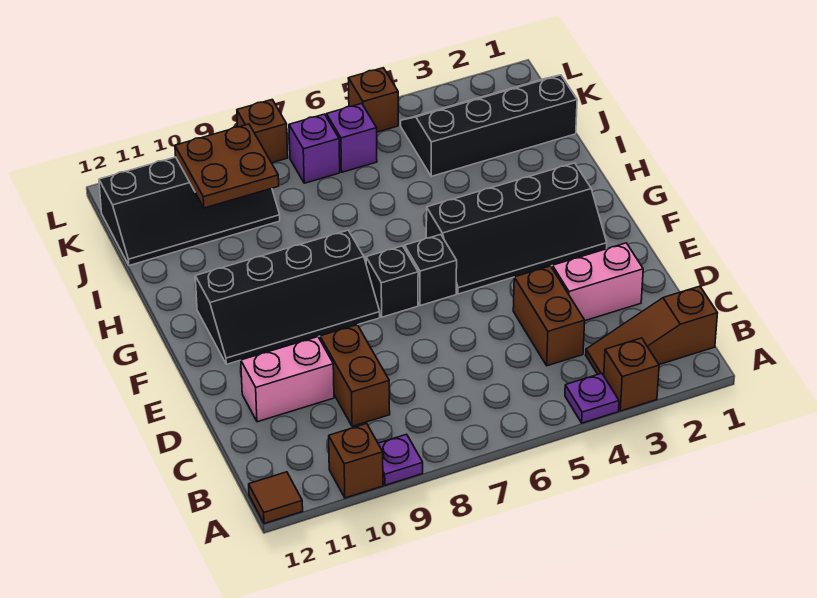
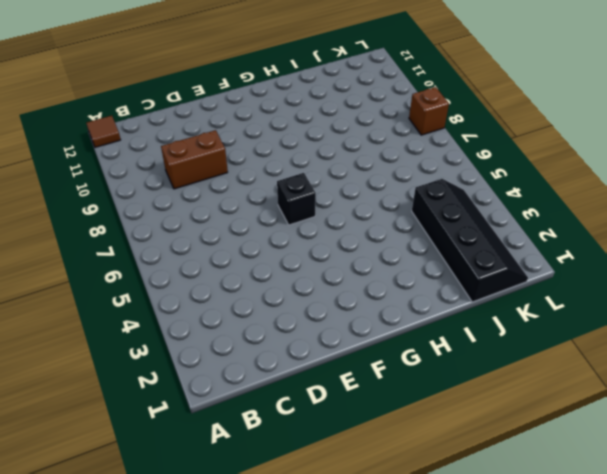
none -> brown 1x1 brick [604,338,659,411]
none -> purple 1x1 plate [565,373,619,423]
none -> purple 1x1 plate [378,434,423,485]

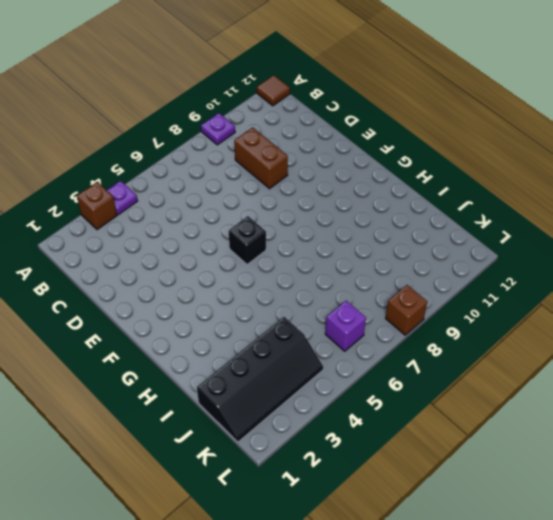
none -> brown 1x1 brick [329,424,383,498]
none -> brown 1x3 slope [586,286,718,375]
none -> brown 1x2 brick [513,266,585,366]

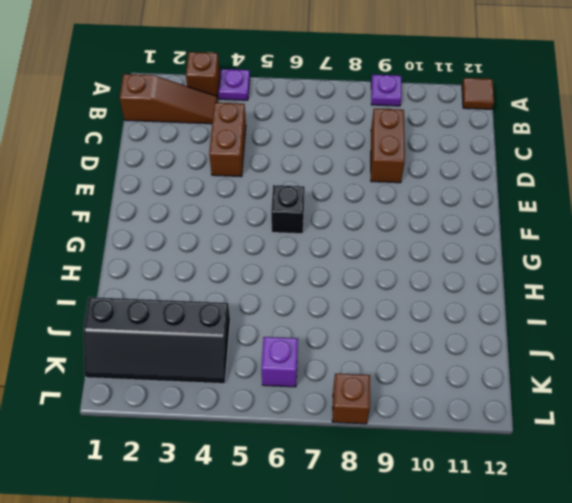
none -> brown 1x1 brick [329,424,383,498]
none -> pink 1x2 brick [552,243,643,321]
none -> pink 1x2 brick [241,337,334,422]

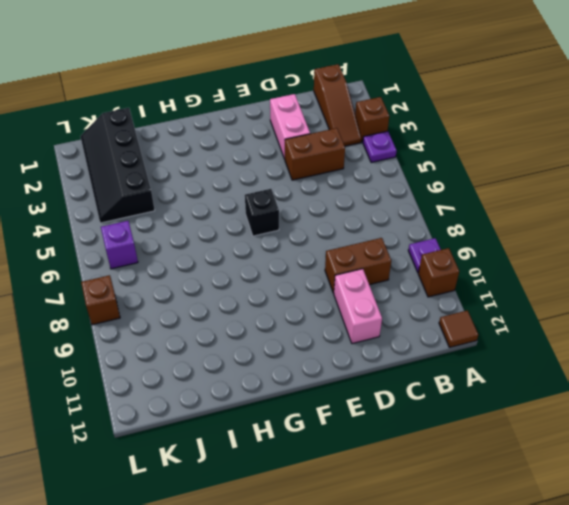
none -> black 2x4 slope [426,163,607,294]
none -> black 1x1 brick [366,246,418,317]
none -> black 2x4 slope [195,230,380,364]

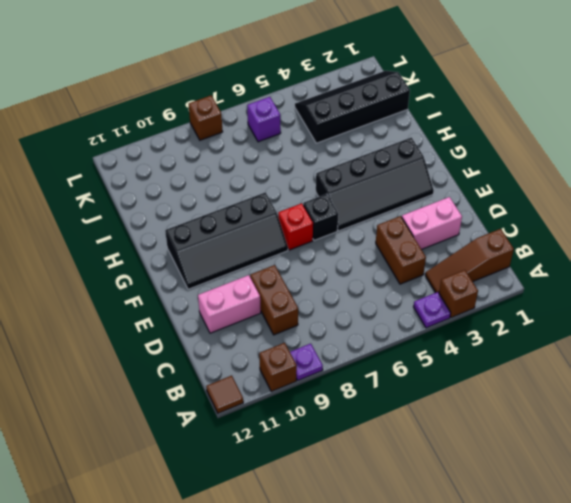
red 1x1 brick [278,203,313,250] -> black 1x1 brick [366,246,418,317]
none -> black 2x4 slope [99,157,280,266]
none -> purple 1x1 brick [289,114,340,183]
none -> brown 1x1 brick [348,68,398,132]

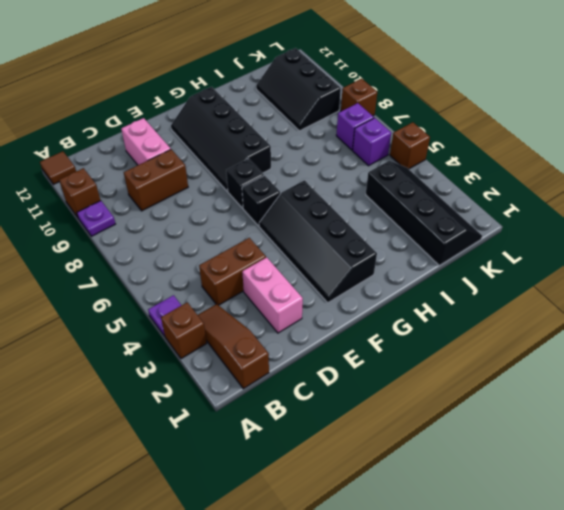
black 2x3 slope [256,48,341,131] -> black 2x4 slope [99,157,280,266]
none -> brown 2x2 plate [175,124,279,208]

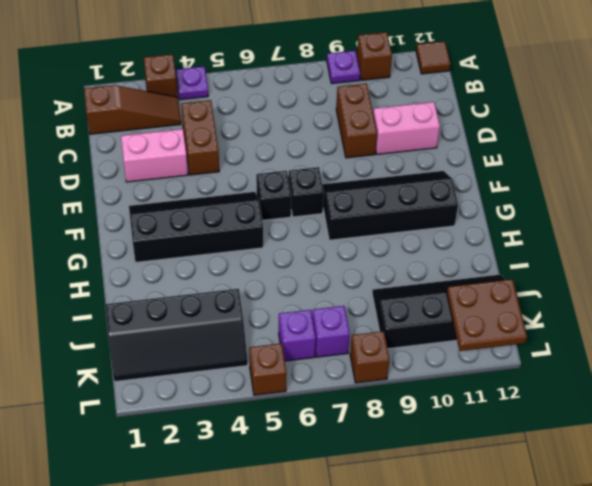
brown 2x2 plate [447,279,527,351] -> brown 2x2 plate moved to [175,124,279,208]

